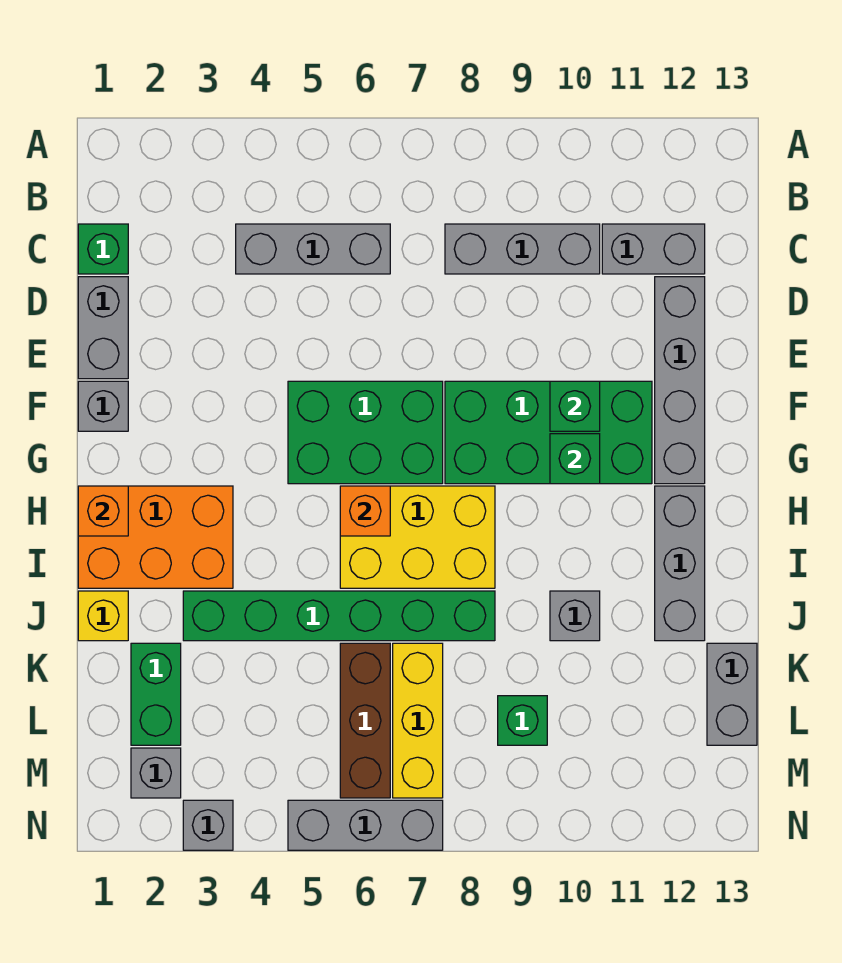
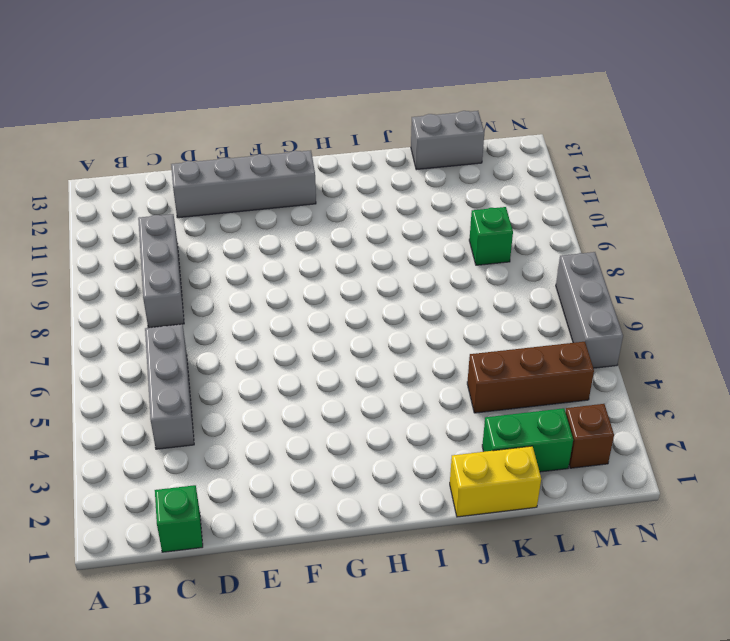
yellow 1x2 brick [450,446,541,517] -> yellow 1x1 brick [78,591,128,641]
brown 1x3 brick [467,342,594,413] -> brown 1x3 brick moved to [340,643,390,798]
brown 1x1 brick [565,404,614,468] -> grey 1x1 brick [131,748,181,798]
none -> grey 1x2 brick [602,224,705,274]
none -> grey 1x2 brick [78,277,128,379]
none -> grey 1x1 brick [78,381,128,431]

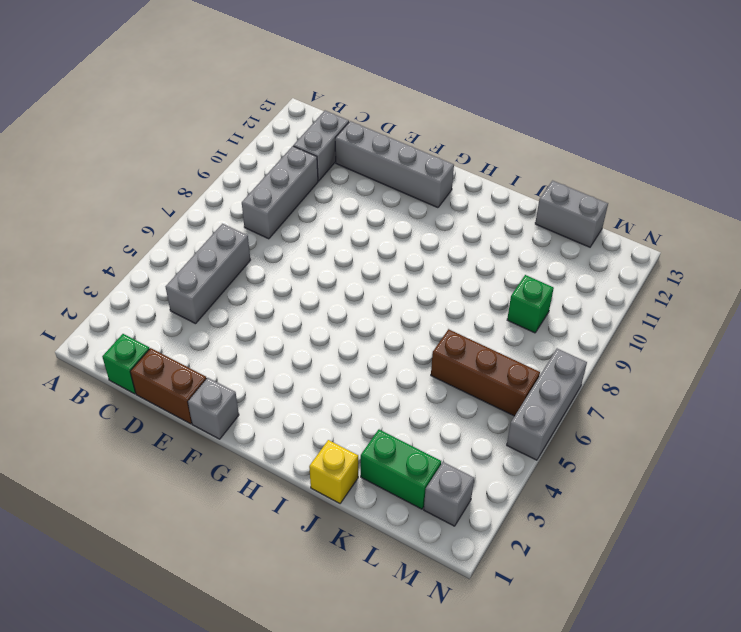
brown 1x2 brick [130,348,207,424] -> grey 1x2 brick [78,277,128,379]
none -> green 2x3 brick [288,381,443,484]
none -> green 2x4 brick [445,381,652,484]
none -> orange 2x3 brick [78,486,233,588]

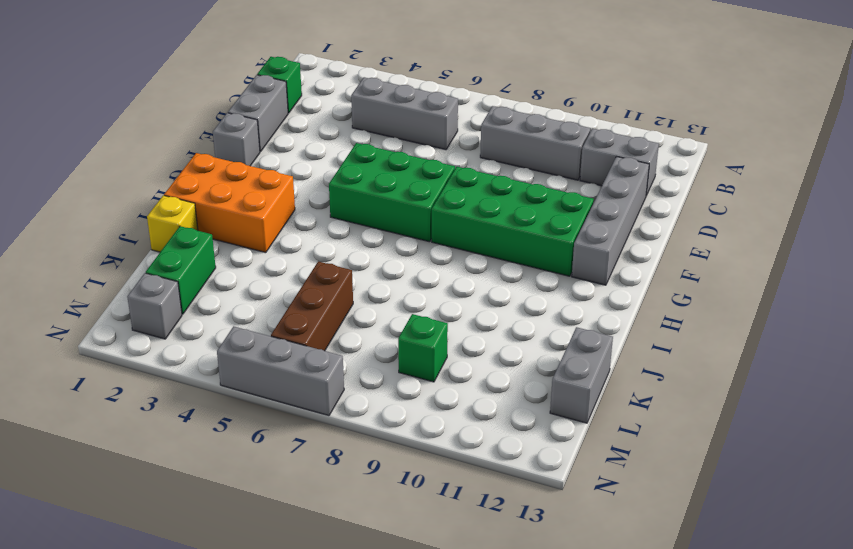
none -> yellow 2x3 brick [340,486,495,588]
none -> grey 1x3 brick [655,486,705,641]
none -> green 1x6 brick [183,591,495,641]

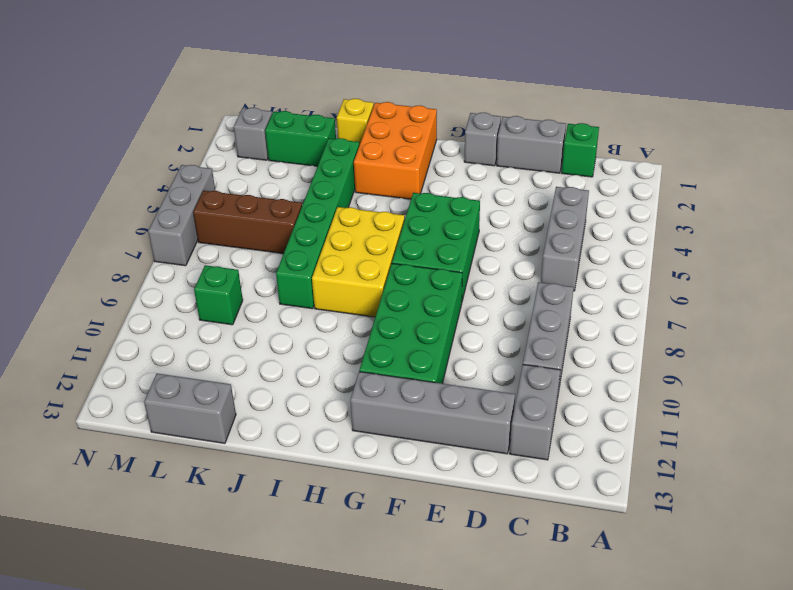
none -> grey 1x3 brick [655,486,705,641]
none -> grey 1x1 brick [550,591,600,641]
none -> yellow 1x3 brick [393,643,443,798]

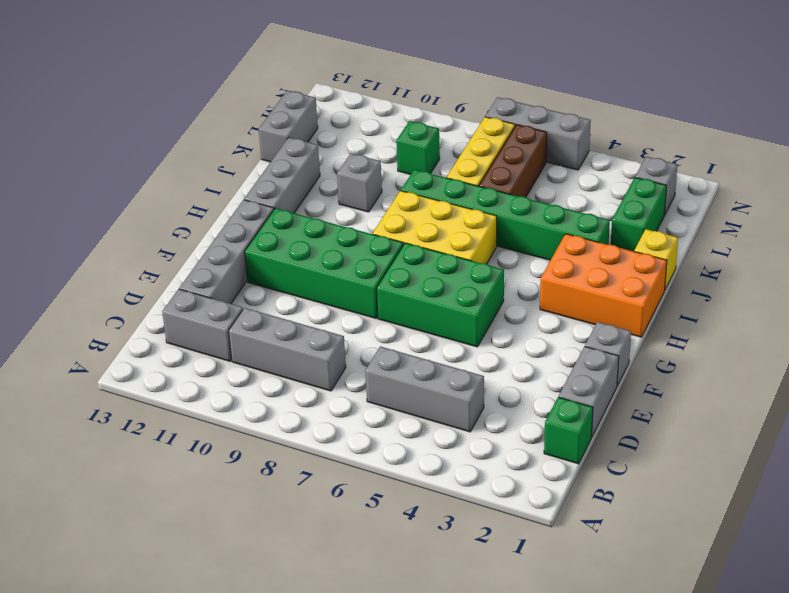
none -> grey 1x1 brick [183,800,233,850]
none -> green 1x1 brick [550,381,600,431]
none -> green 1x1 brick [550,434,600,484]

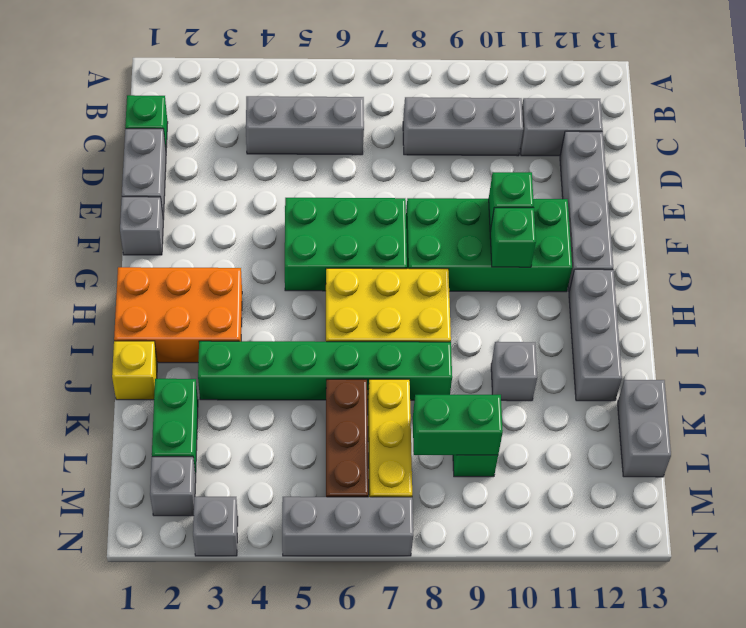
green 1x2 brick [413,395,503,455] -> none
none -> orange 1x1 brick [78,486,128,536]
none -> orange 1x1 brick [340,486,390,536]

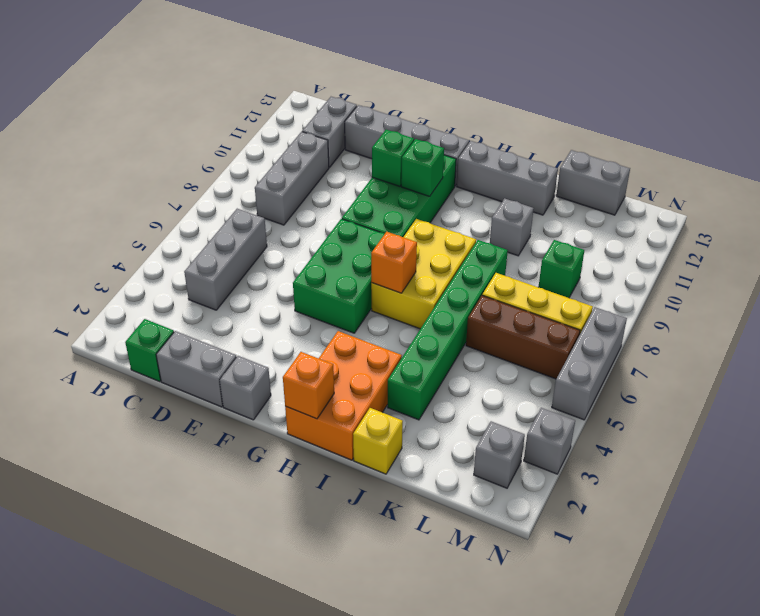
none -> green 1x2 brick [131,643,181,745]

